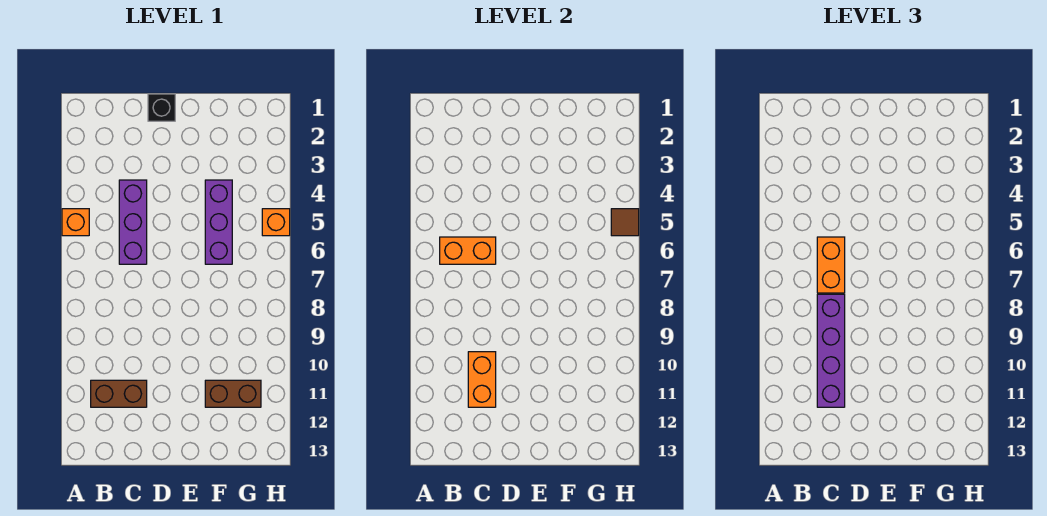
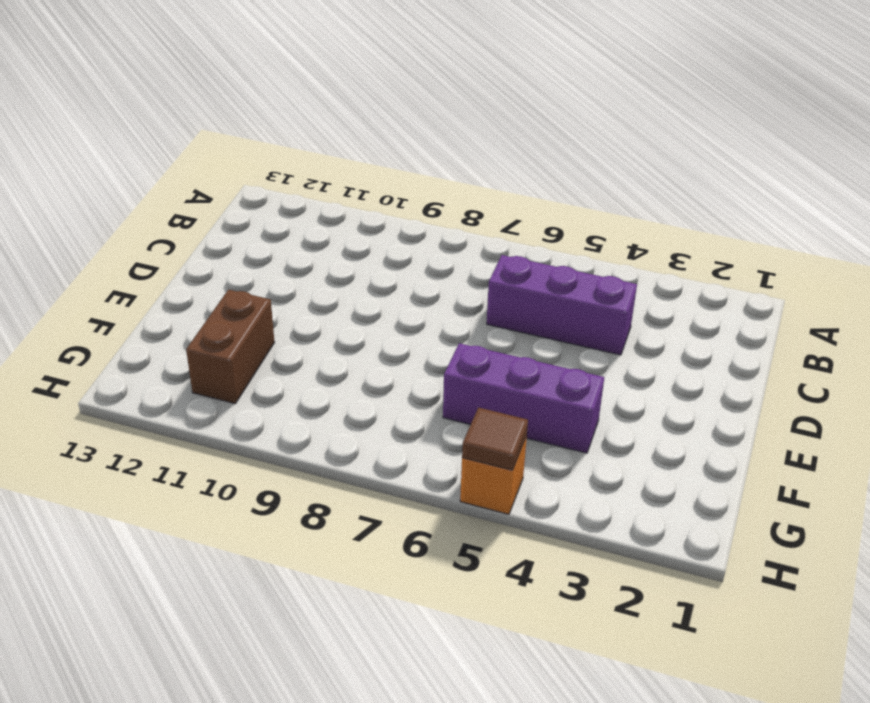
none -> orange 1x1 brick [62,209,89,236]
none -> brown 1x2 brick [91,380,147,407]
none -> black 1x1 brick [148,94,175,121]

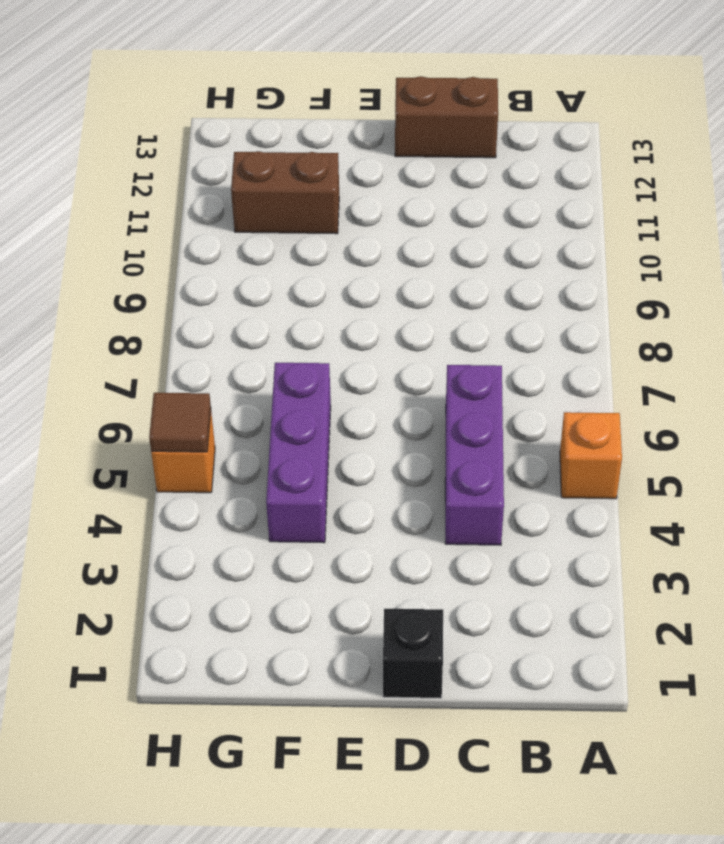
brown 1x2 brick [395,76,498,158] -> brown 1x2 brick moved to [91,380,147,407]
none -> orange 1x2 brick [440,237,496,264]
none -> orange 1x2 brick [468,352,496,407]
none -> orange 1x2 brick [817,237,845,293]

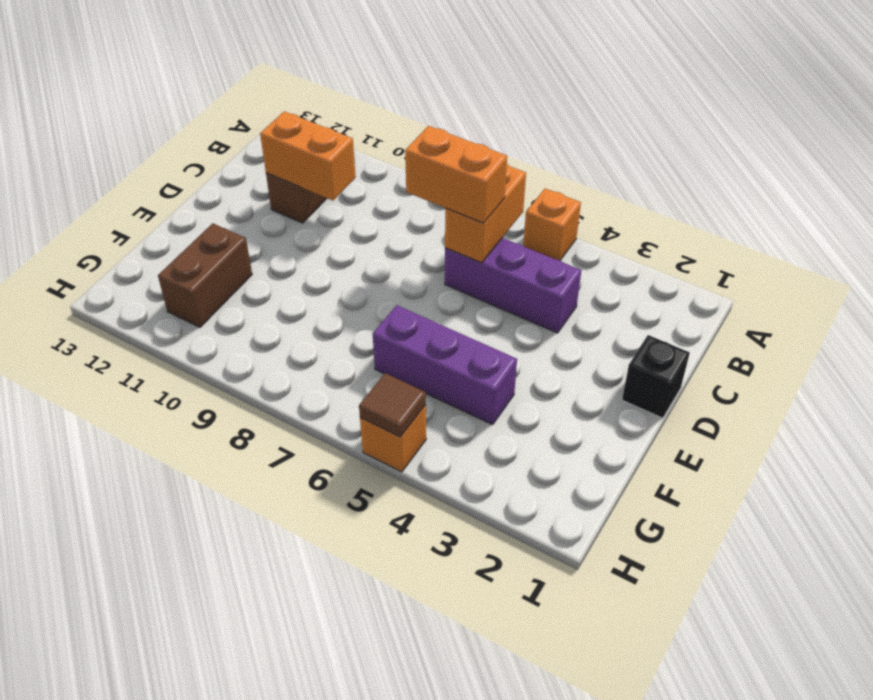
none -> purple 1x4 brick [817,294,845,407]

